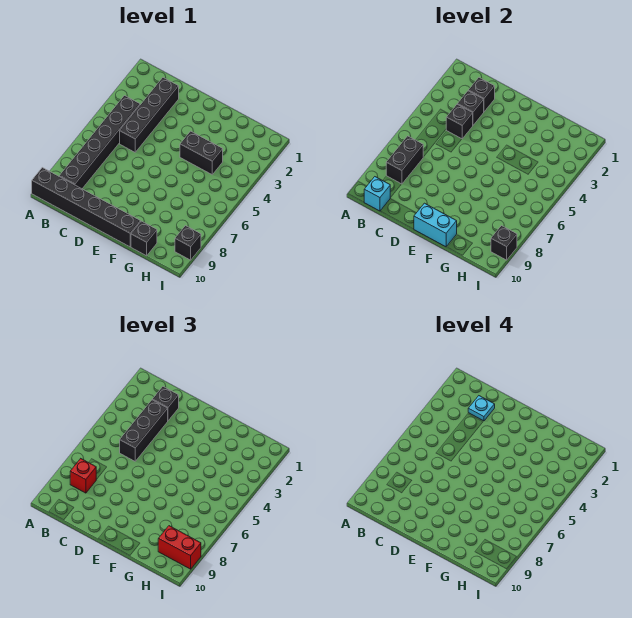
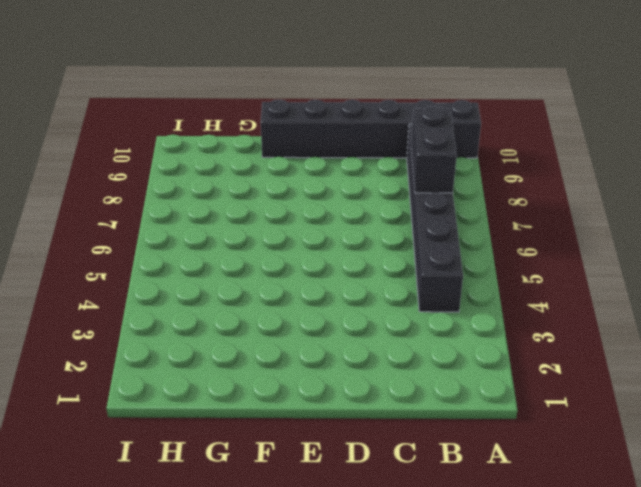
none -> black 1x4 brick [120,78,179,152]
none -> black 1x2 brick [180,131,223,175]
none -> black 1x1 brick [131,221,157,256]

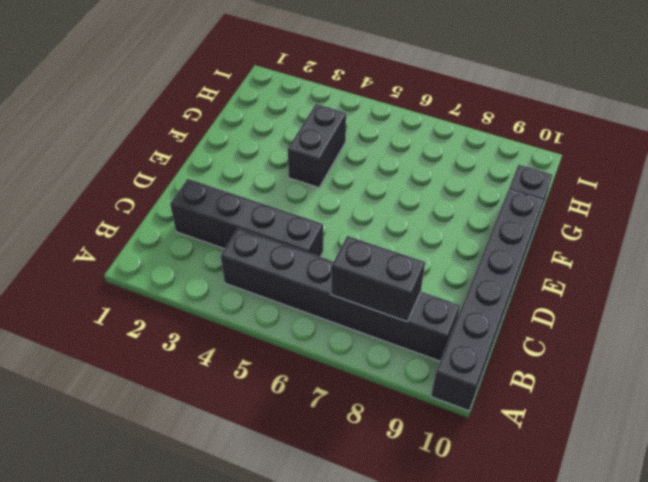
none -> black 1x1 brick [175,226,201,260]
none -> cyan 1x1 brick [364,177,390,211]
none -> black 1x1 brick [468,78,495,112]

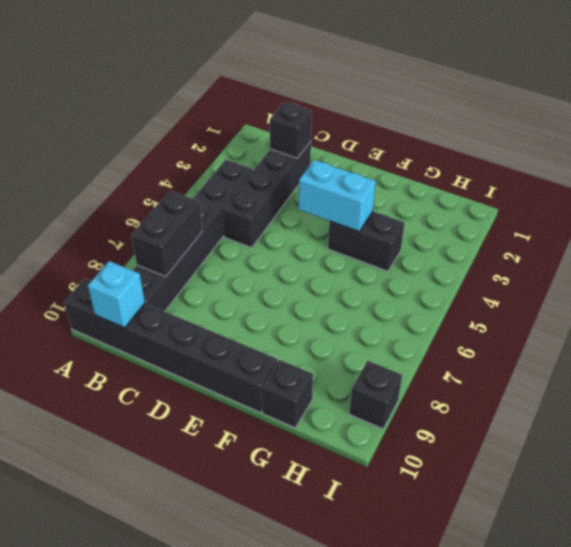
cyan 1x2 brick [299,160,376,231] -> cyan 1x2 brick moved to [414,203,457,247]
none -> black 1x1 brick [457,91,484,125]
none -> black 1x1 brick [446,105,473,139]
none -> black 1x1 brick [491,226,517,260]

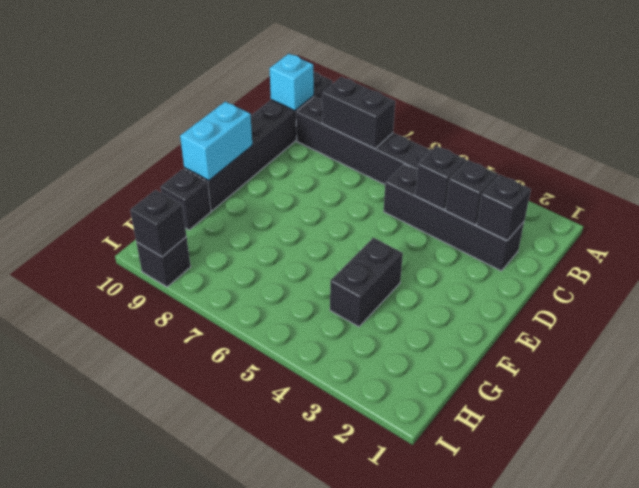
none -> red 1x1 brick [70,459,96,493]
none -> black 1x1 brick [152,387,179,421]
none -> black 1x3 brick [120,400,168,461]

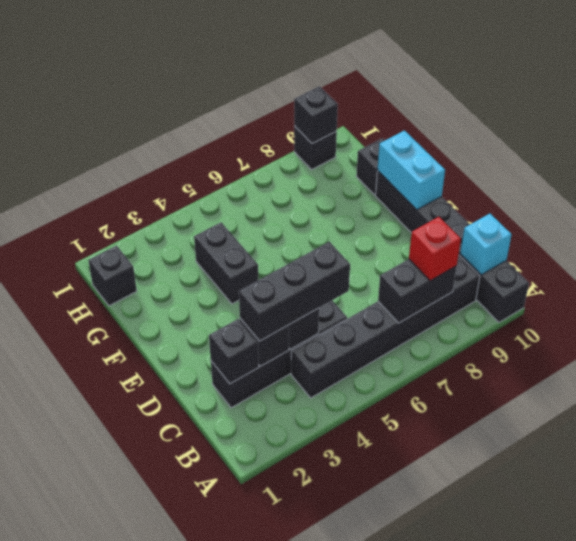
black 1x1 brick [88,245,137,306] -> black 1x1 brick moved to [152,387,179,421]
none -> red 1x2 brick [158,526,201,569]
none -> cyan 1x1 plate [468,396,495,421]

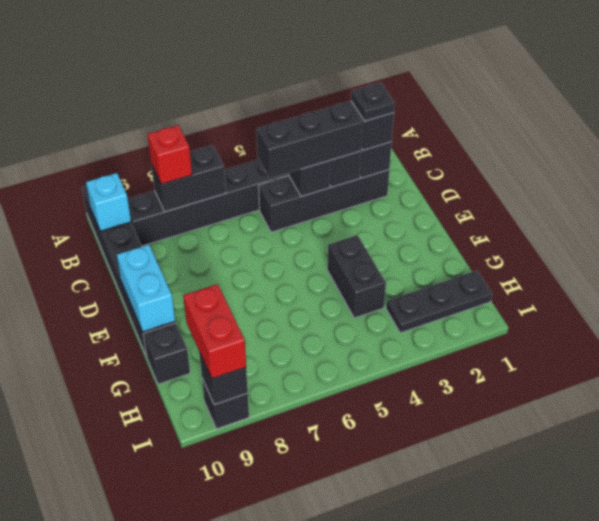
black 1x1 plate [351,82,395,121] -> cyan 1x1 plate [468,396,495,421]
black 1x3 plate [386,271,492,333] -> none

